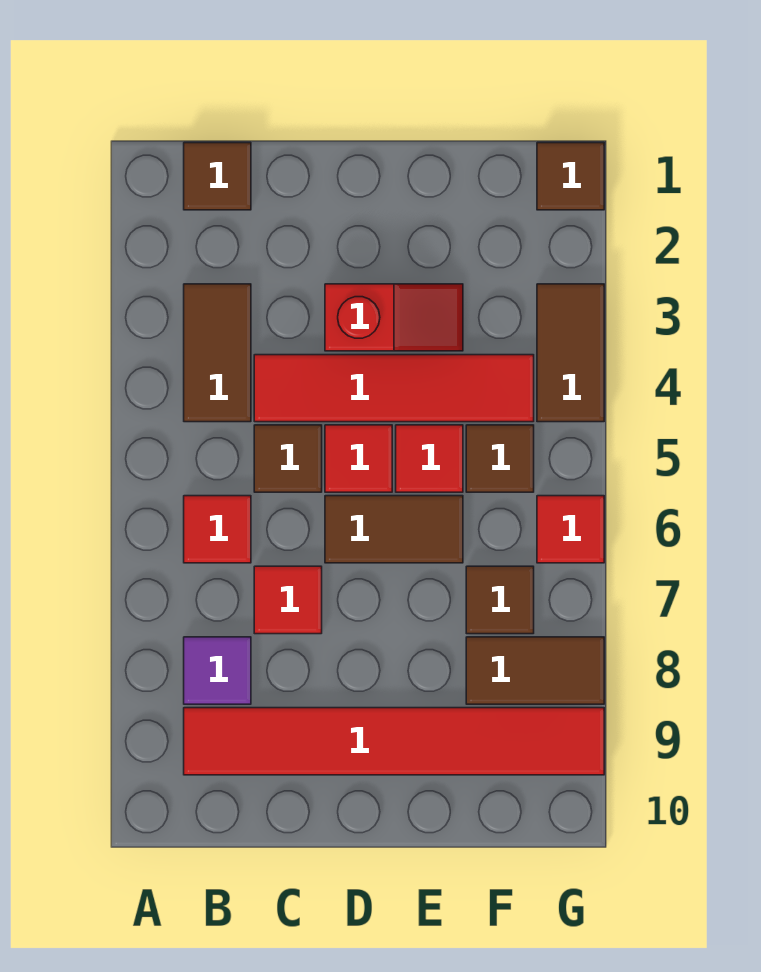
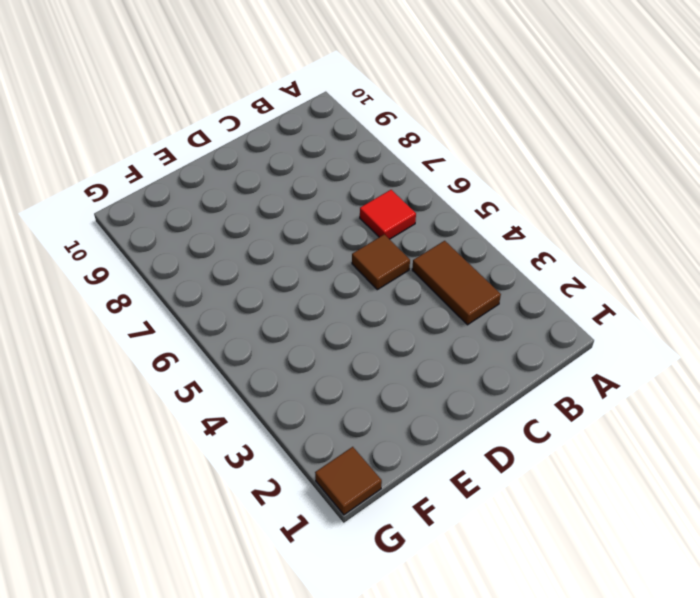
none -> brown 1x1 tile [184,143,251,210]
none -> purple 1x1 tile [184,637,251,704]
none -> red 1x6 tile [184,708,604,775]

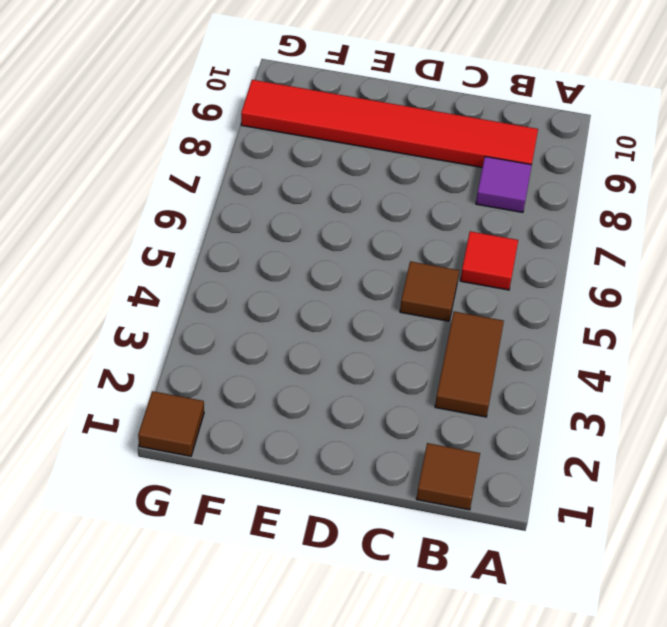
none -> red 1x4 tile [254,355,534,422]
none -> red 1x1 tile [254,566,322,634]
none -> red 1x2 slope [325,284,463,351]

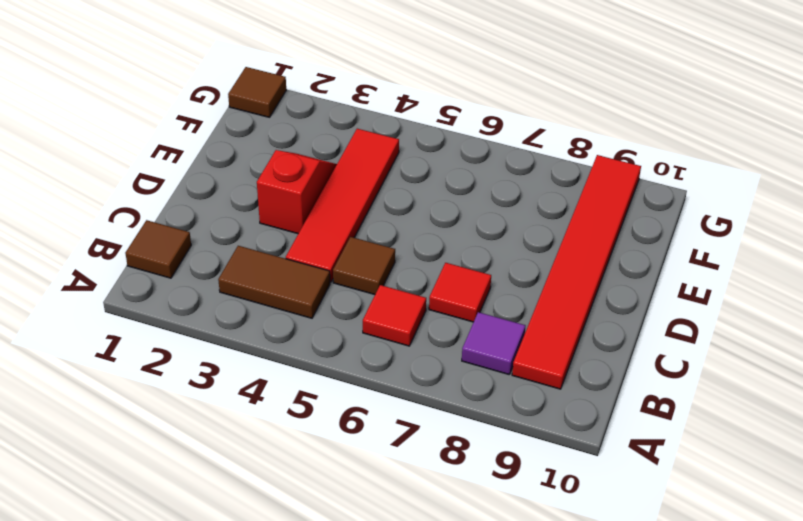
none -> red 1x1 tile [325,425,392,492]
none -> brown 1x2 tile [325,496,463,563]
none -> red 1x1 tile [396,425,463,492]

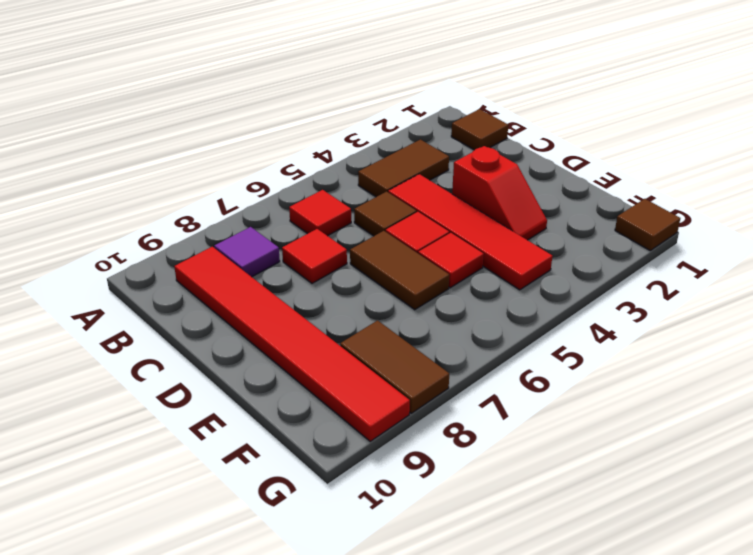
none -> brown 1x1 tile [466,425,534,492]
none -> brown 1x1 tile [466,566,534,634]
none -> brown 1x2 tile [537,284,604,422]

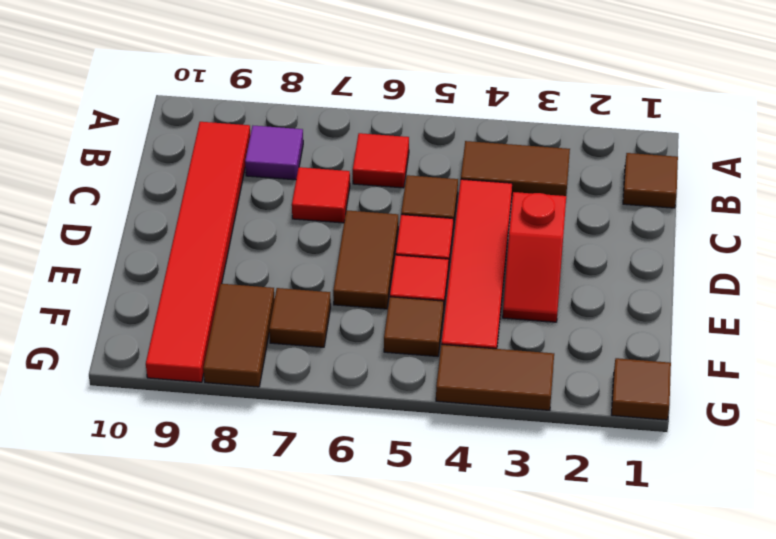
none -> red 1x1 tile [537,496,604,563]

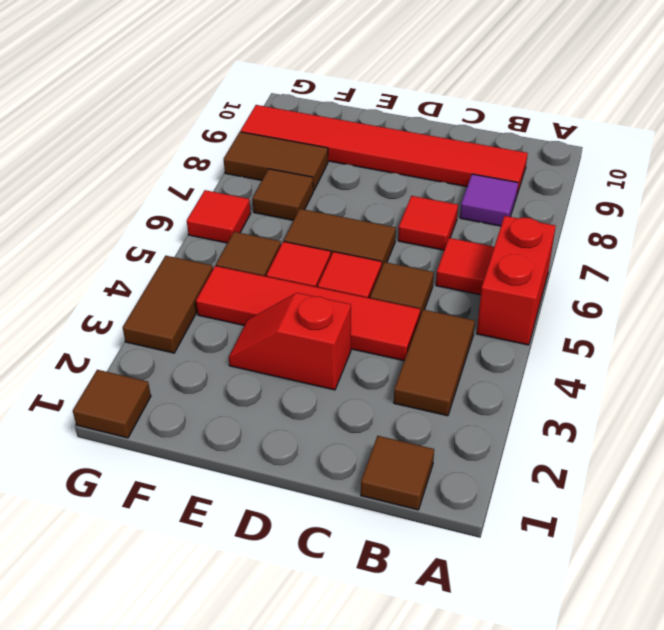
red 1x2 brick [477,216,556,345] -> none

